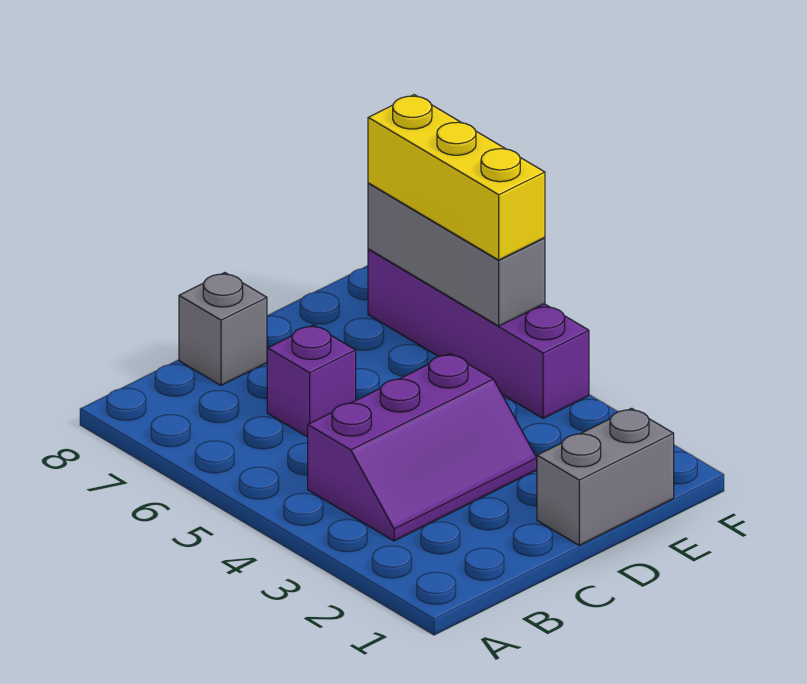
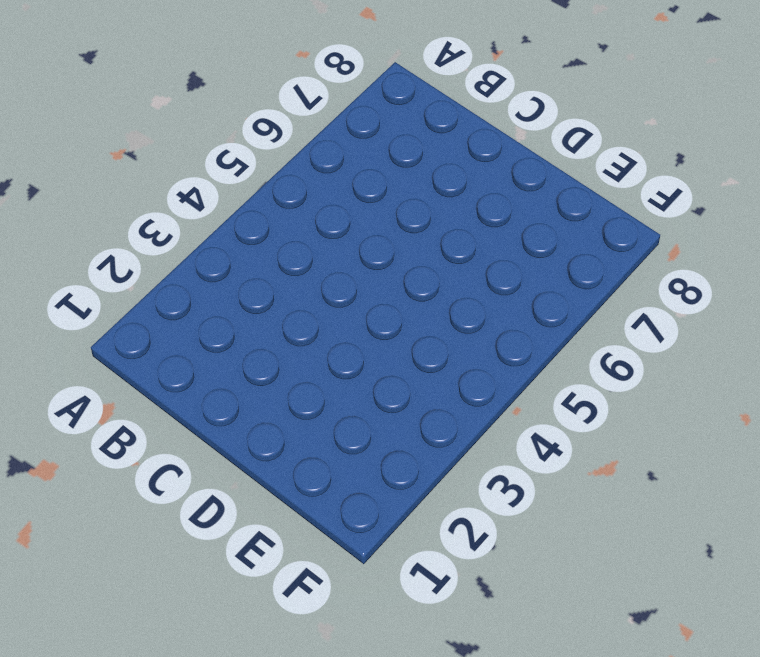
none -> purple 2x3 slope [308,354,537,541]
none -> purple 1x1 brick [267,325,356,437]

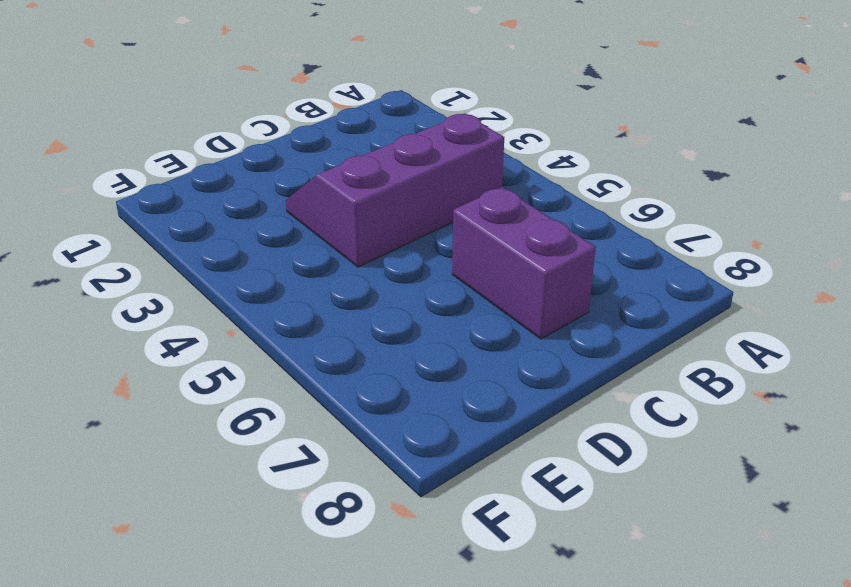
purple 1x2 brick [452,187,596,339] -> purple 1x1 brick [267,325,356,437]
none -> grey 1x1 brick [179,273,267,385]
none -> grey 1x2 brick [537,408,674,545]

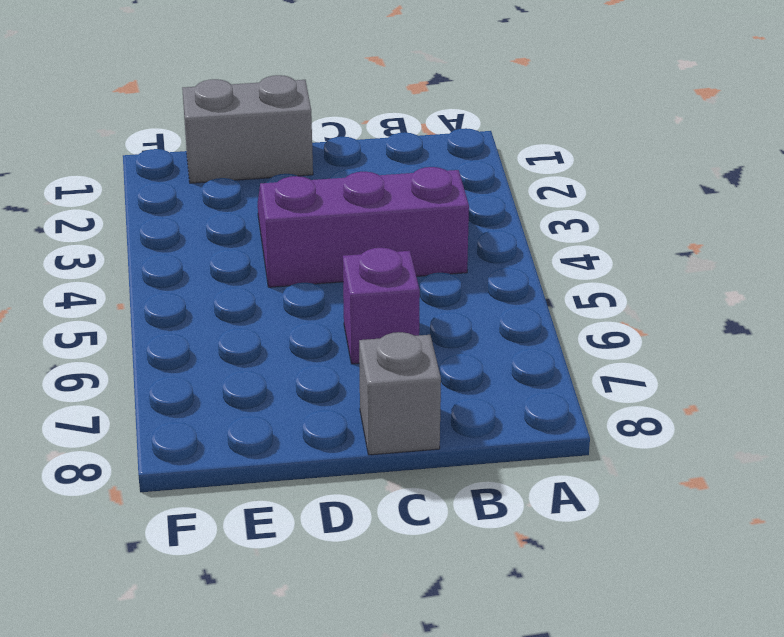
none -> purple 1x4 brick [368,249,589,418]
none -> grey 1x3 brick [368,183,545,326]

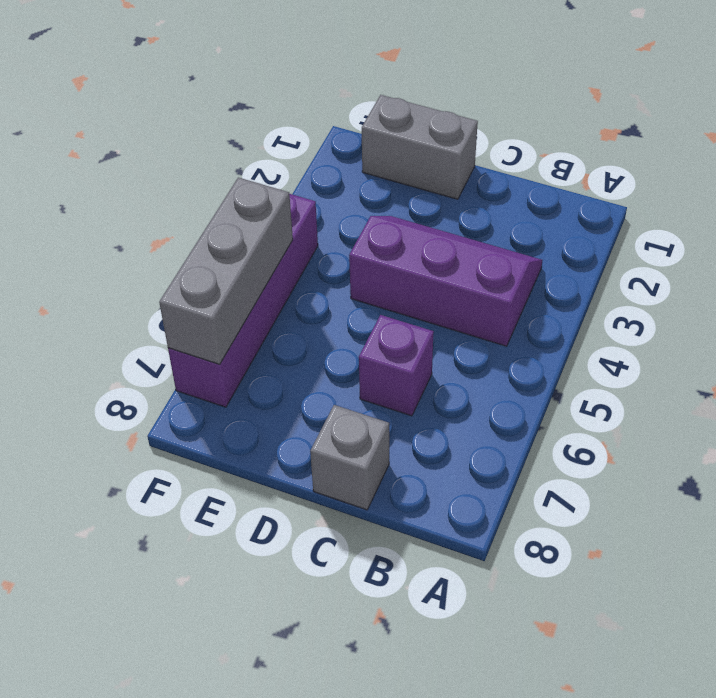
none -> yellow 1x3 brick [368,95,545,260]

